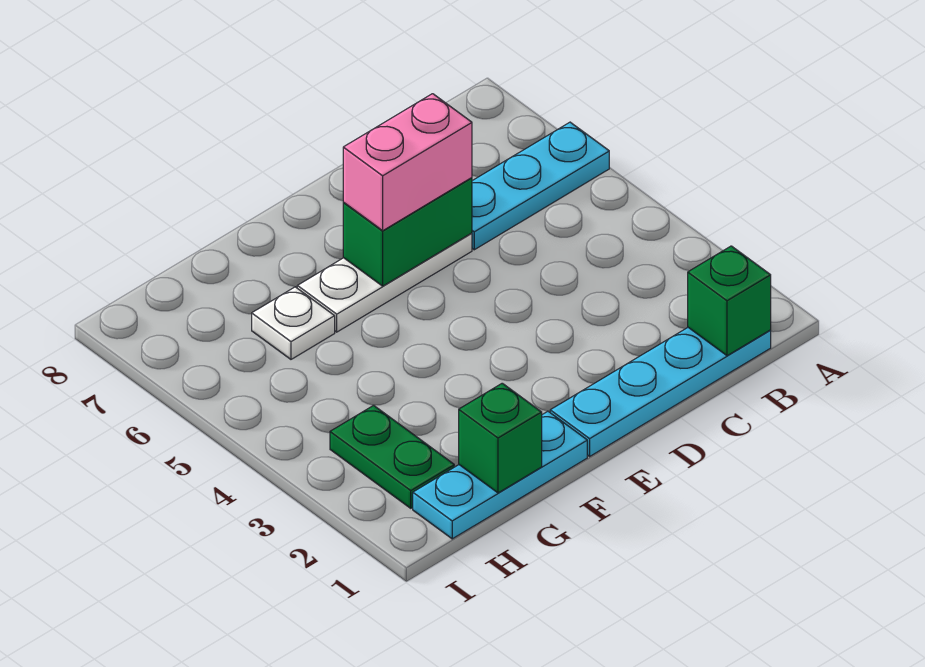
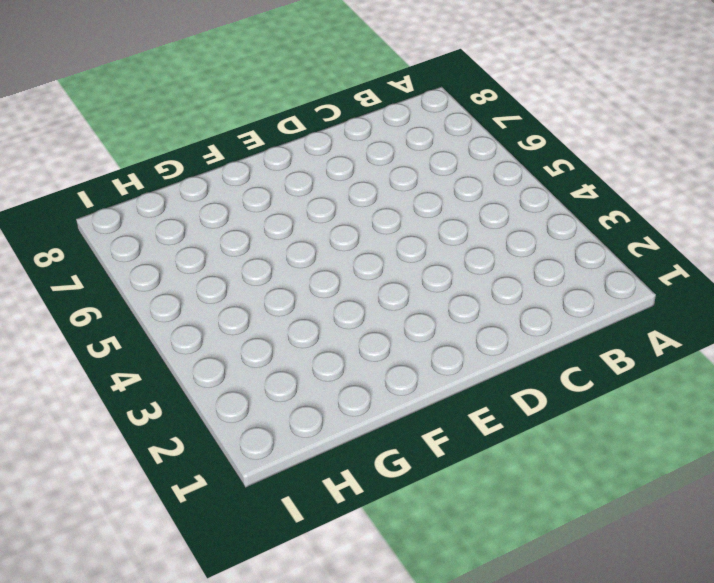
none -> cyan 1x3 plate [472,122,609,250]
none -> cyan 1x4 plate [550,328,771,456]

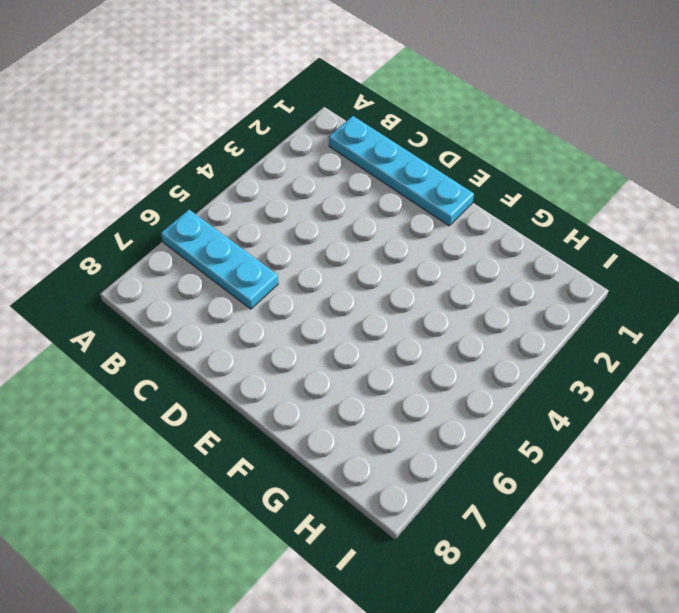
none -> white 1x3 plate [297,233,472,332]
none -> cyan 1x3 plate [413,411,587,539]

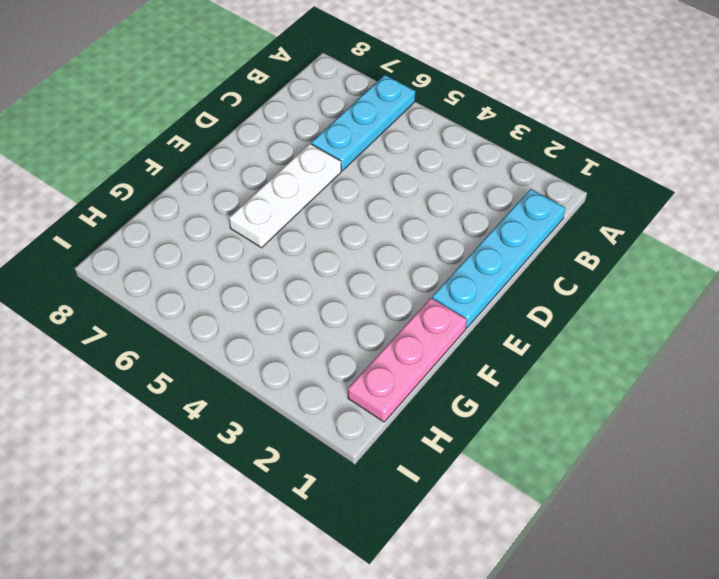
pink 1x3 plate [348,298,467,422] -> cyan 1x3 plate [413,411,587,539]
none -> white 1x1 plate [252,287,335,359]
none -> green 1x2 plate [330,405,454,508]

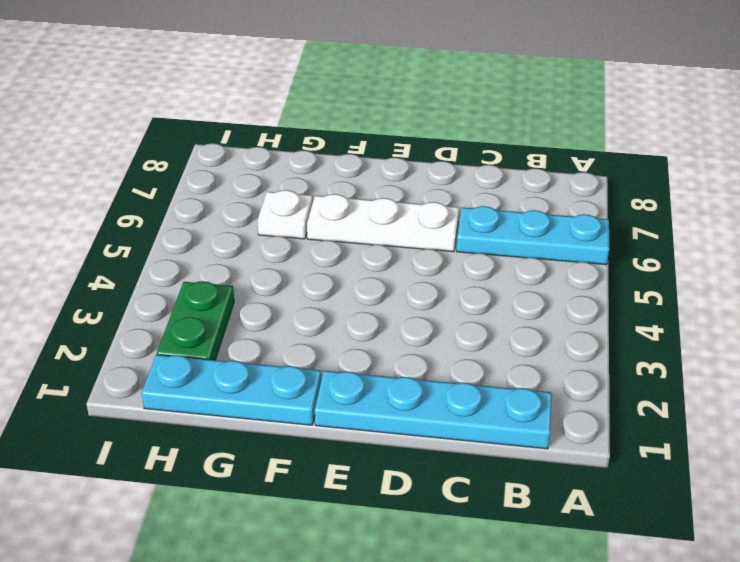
none -> green 1x1 brick [688,246,771,356]
none -> green 1x2 brick [343,178,472,286]

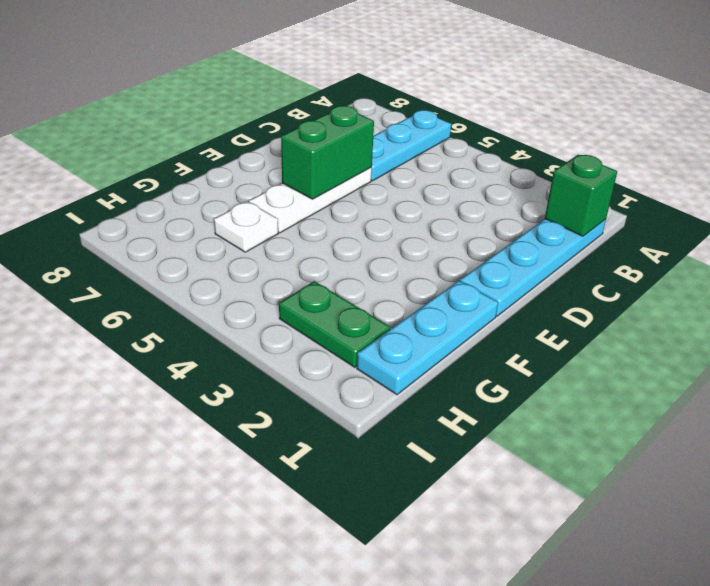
none -> green 1x1 brick [459,383,542,493]
none -> pink 1x2 brick [343,94,472,231]

